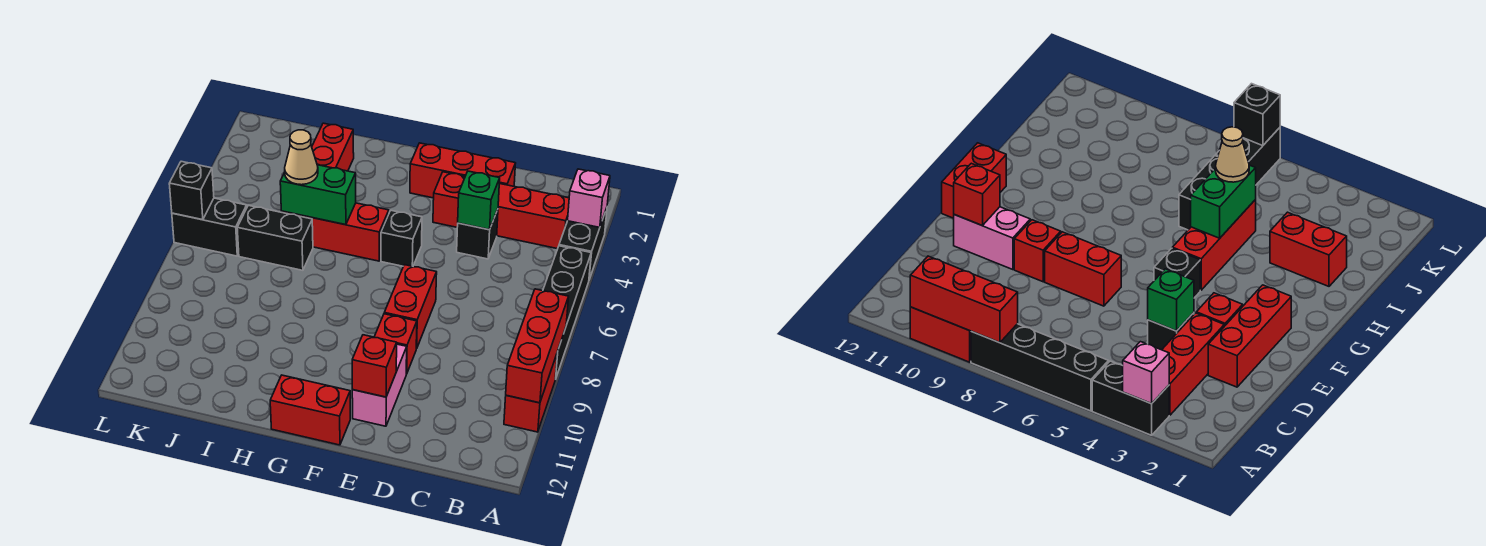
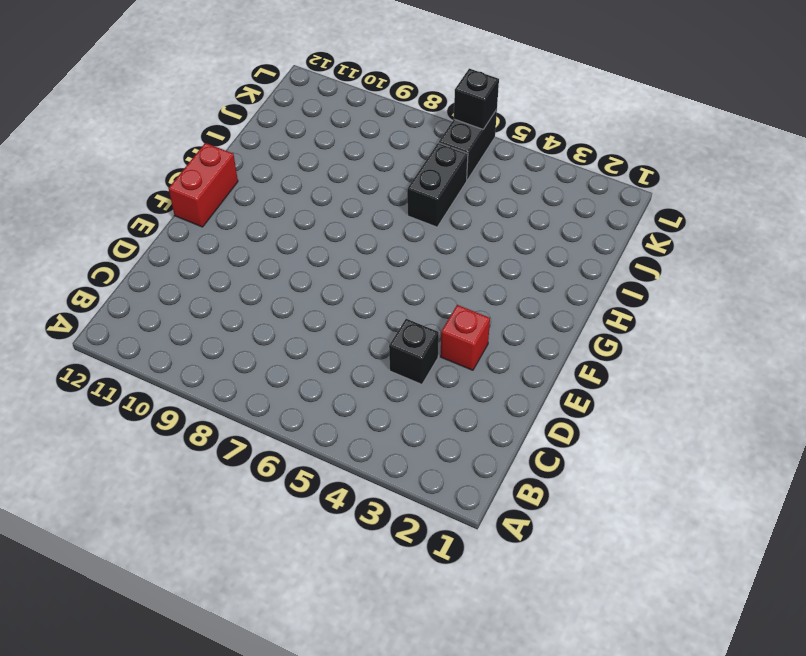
none -> black 1x2 brick [559,208,607,279]
none -> black 1x4 brick [543,246,591,379]
none -> red 1x2 brick [504,354,557,432]

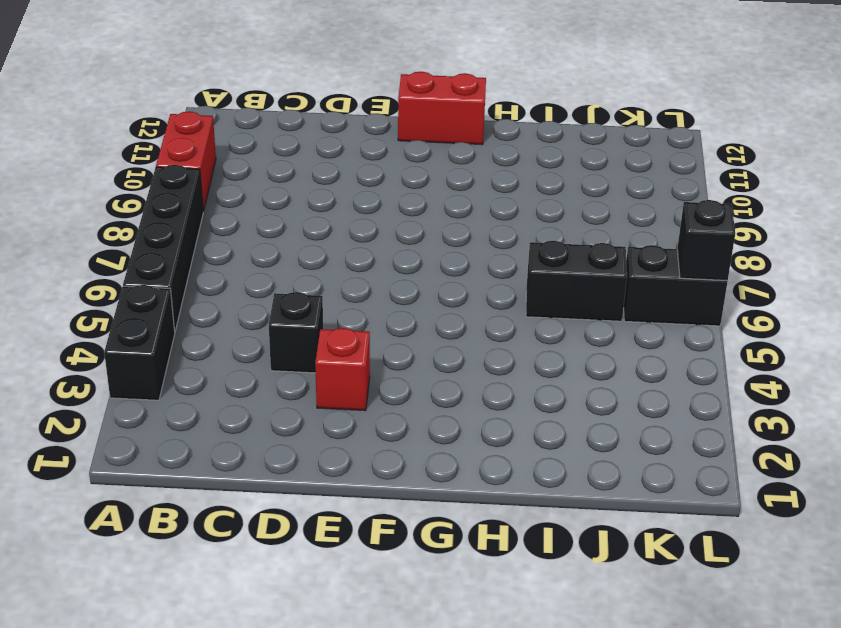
none -> red 1x3 brick [497,183,569,249]
none -> red 1x3 brick [410,143,516,198]
none -> red 1x2 brick [384,265,437,348]

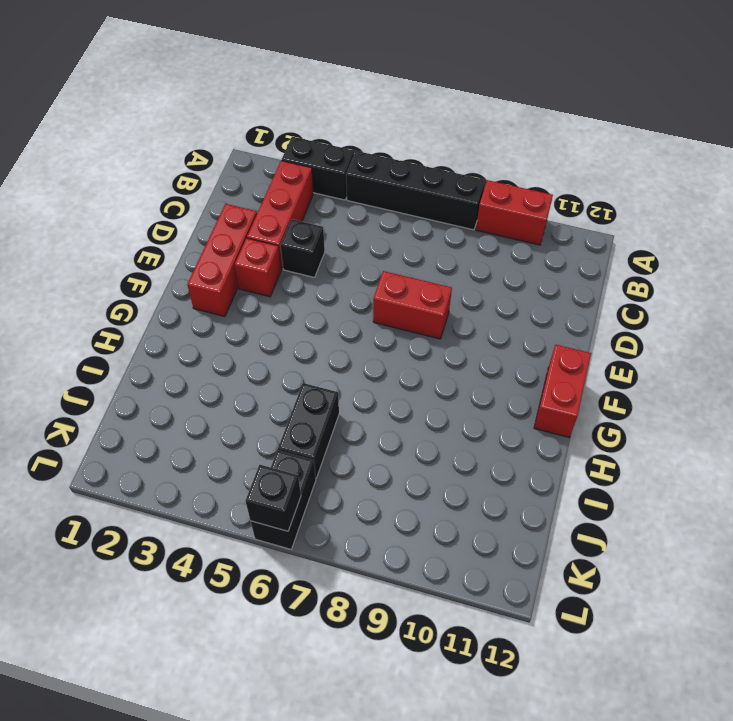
none -> red 1x1 brick [374,314,417,374]
none -> pink 1x2 brick [352,344,407,426]
none -> black 1x1 brick [381,210,422,266]

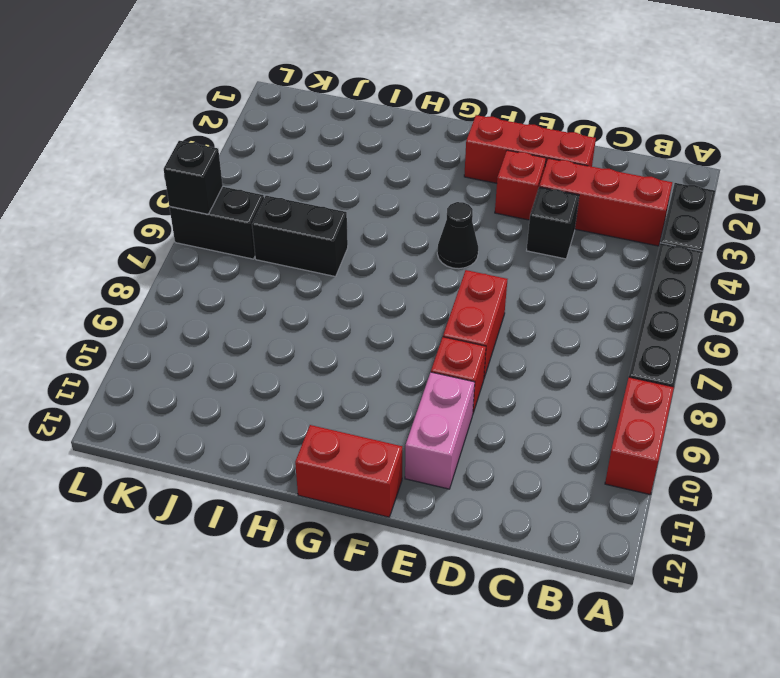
black 1x1 cone [437,202,478,269] -> black 1x1 brick [381,210,422,266]
none -> red 1x3 brick [281,203,389,261]
none -> red 1x2 brick [312,123,354,171]
none -> pink 1x1 brick [568,169,610,228]

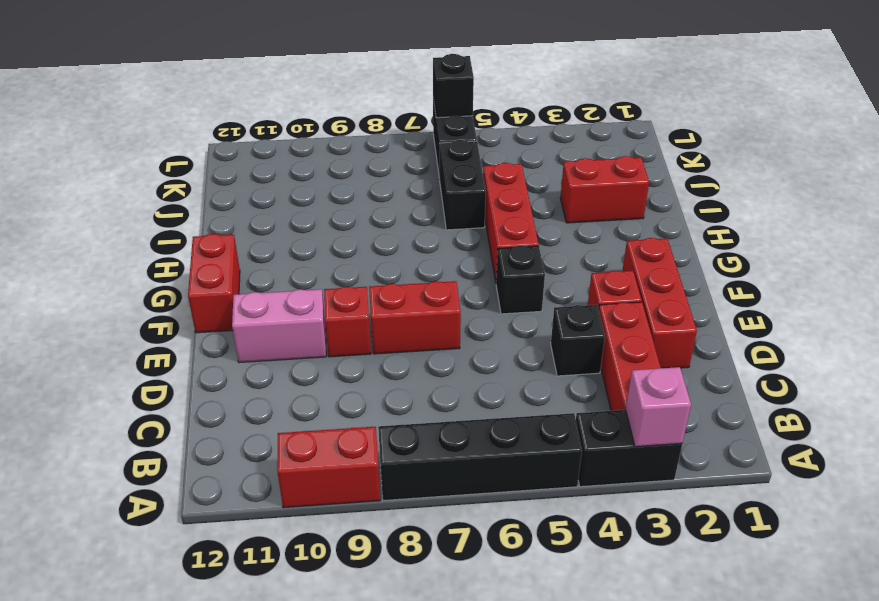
none -> red 1x3 brick [506,289,569,403]
none -> green 1x1 brick [458,171,500,230]
none -> red 1x1 brick [352,335,397,397]

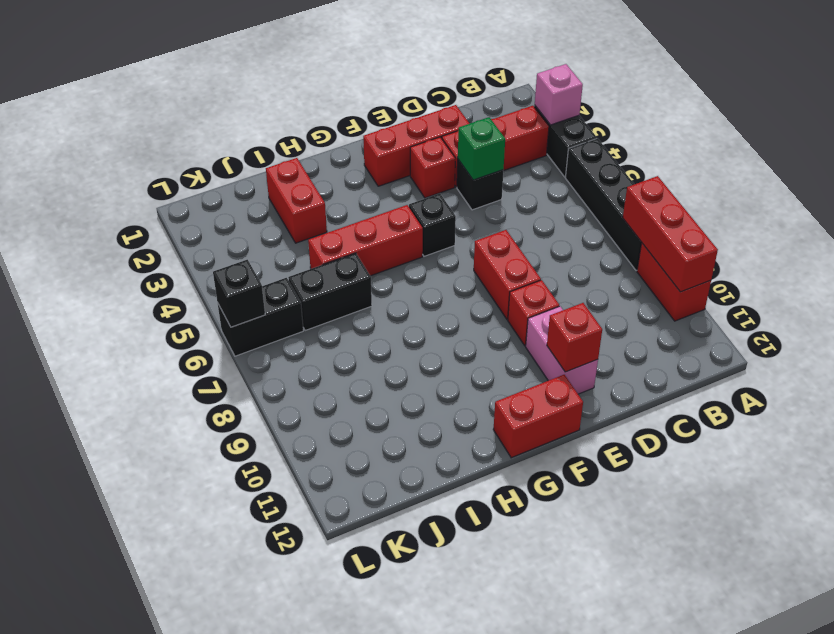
none -> green 1x2 brick [280,165,356,225]
none -> tan 1x1 cone [285,130,318,185]

